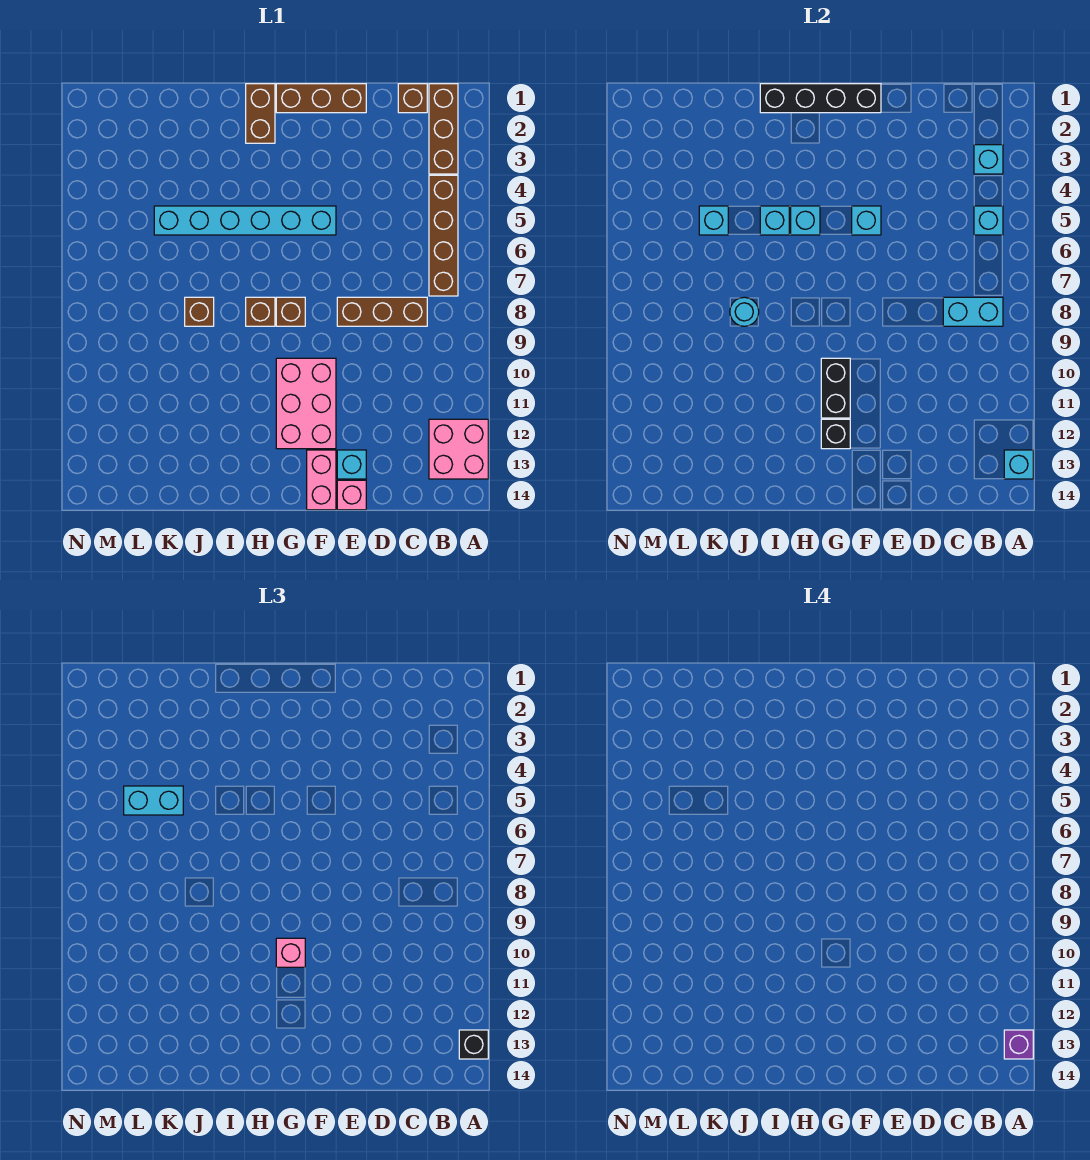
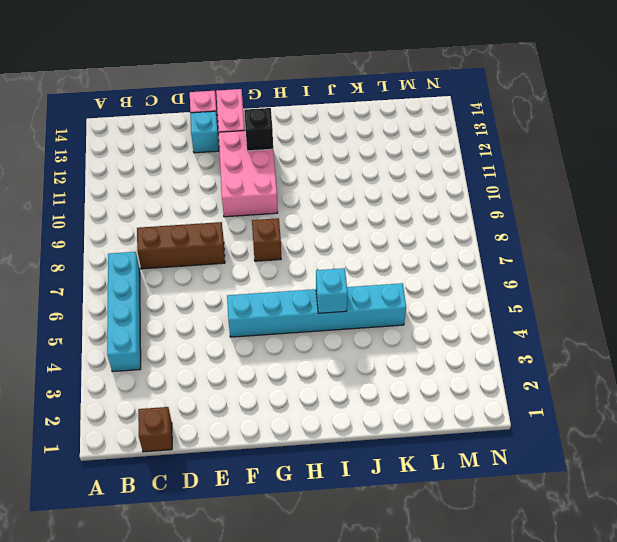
cyan 1x4 brick [107,252,141,372] -> brown 1x4 brick [429,175,458,296]
none -> pink 2x2 brick [429,419,488,479]
none -> brown 1x3 brick [429,84,458,174]
none -> brown 1x3 brick [276,84,366,113]
none -> brown 1x2 brick [246,84,275,143]

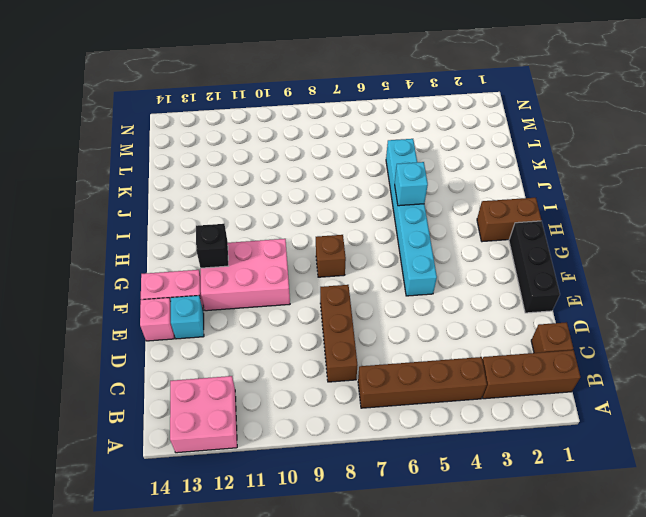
black 1x3 brick [509,221,560,313] -> brown 1x3 brick [276,84,366,113]
none -> brown 1x1 brick [246,297,275,326]
none -> brown 1x1 brick [185,297,214,326]
none -> cyan 1x1 brick [1004,450,1033,479]
none -> cyan 1x1 brick [974,145,1003,174]

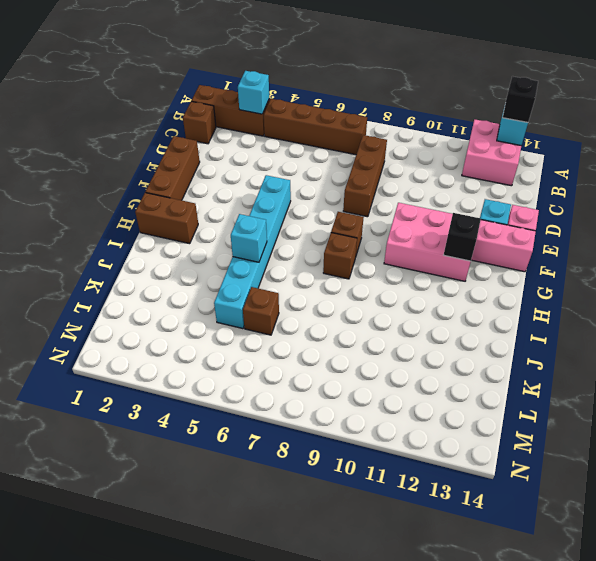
brown 1x1 brick [243,287,279,335] -> brown 1x1 brick moved to [185,297,214,326]
none -> cyan 1x1 brick [974,206,1003,235]
none -> cyan 1x2 brick [943,297,1003,326]
none -> black 1x4 brick [760,84,881,113]
none -> cyan 1x1 brick [852,206,881,235]

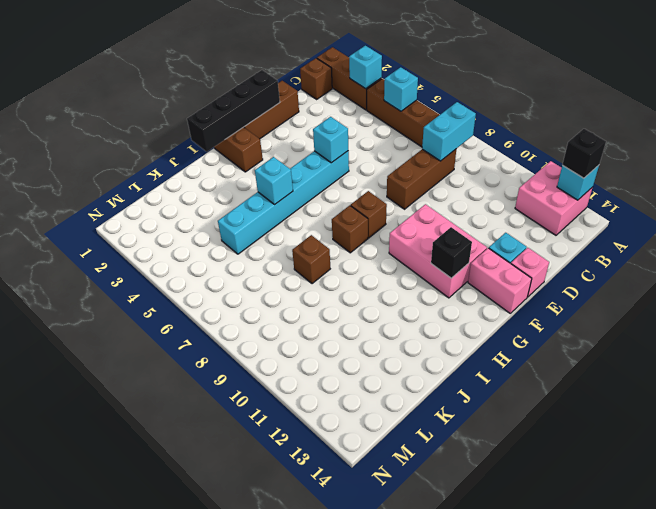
none -> black 1x2 brick [821,358,850,418]
none -> cyan 1x1 brick [791,206,820,235]
none -> cyan 1x1 round brick [730,297,759,326]
none -> cyan 1x1 brick [699,206,728,235]

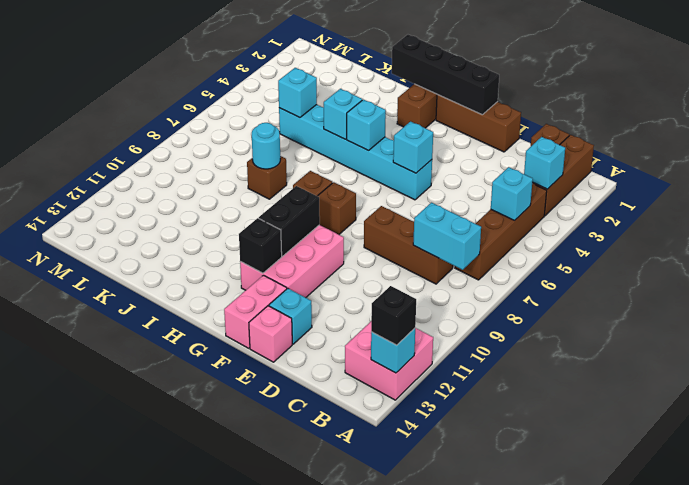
none -> pink 1x1 brick [276,938,305,967]
none -> cyan 1x2 brick [124,786,183,815]
none -> purple 1x1 brick [1004,1030,1033,1059]

